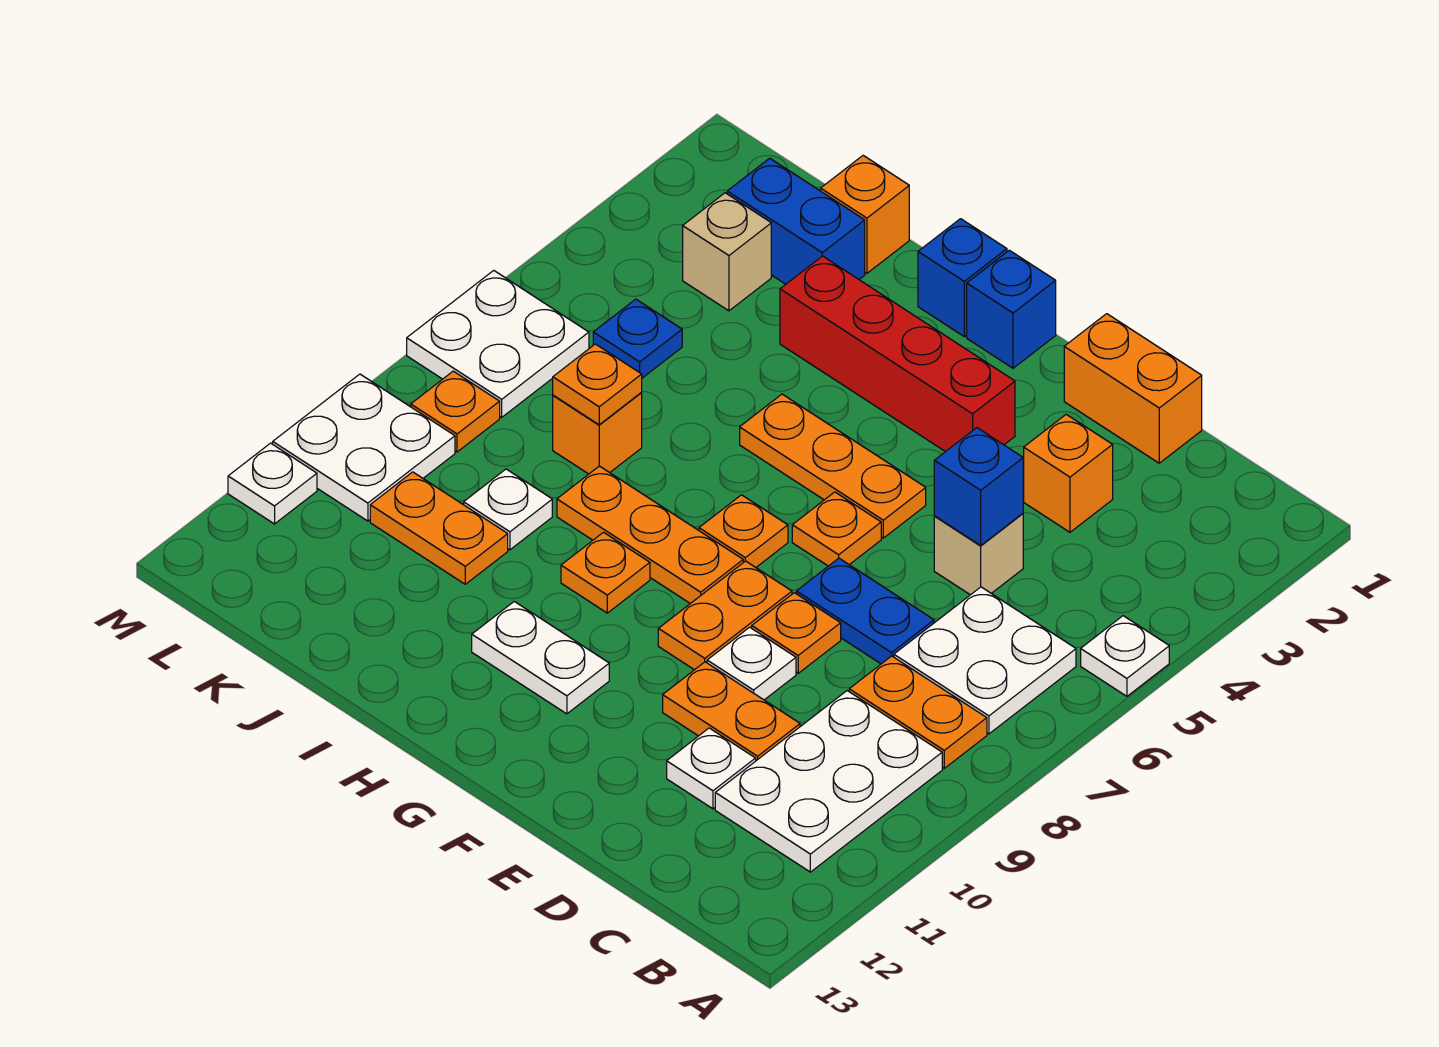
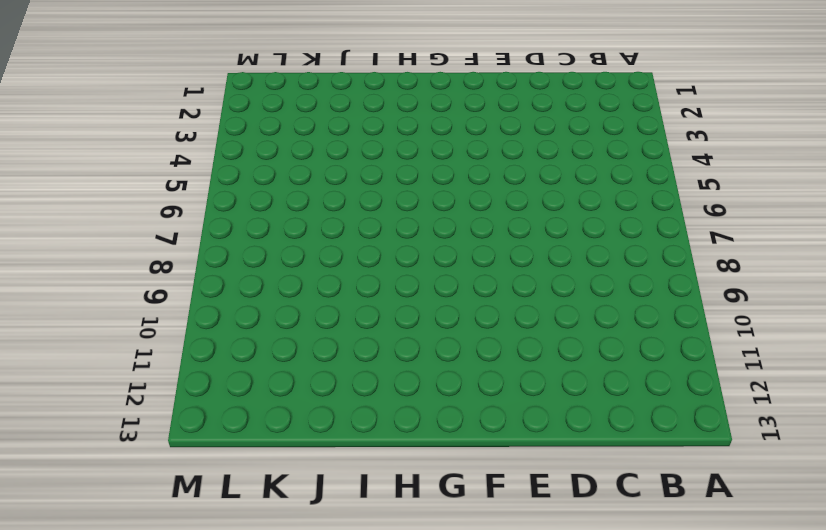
none -> white 1x1 plate [1081,616,1169,696]
none -> white 2x2 plate [894,587,1076,734]
none -> orange 1x2 plate [849,656,987,768]
none -> white 2x3 plate [715,691,942,872]

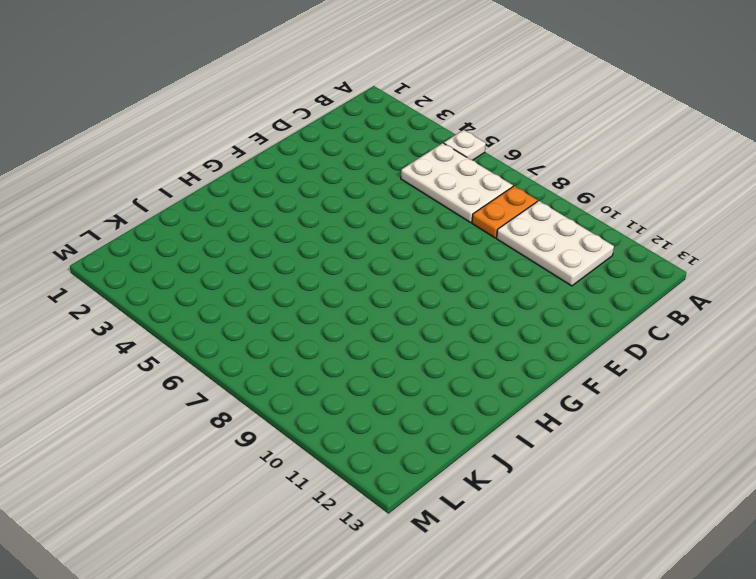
white 2x3 plate [401,143,513,222] -> white 2x2 plate [894,587,1076,734]
none -> orange 1x2 brick [1064,314,1202,463]
none -> orange 1x1 brick [1023,414,1113,532]
none -> tan 1x1 brick [934,513,1023,595]
none -> blue 1x2 plate [796,558,934,664]

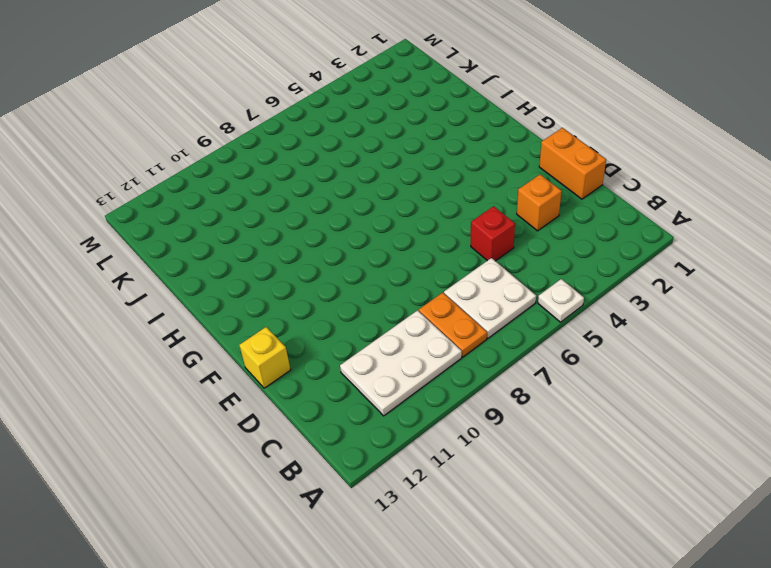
red 1x1 brick [471,206,515,261] -> tan 1x1 brick [934,513,1023,595]
yellow 1x1 brick [239,327,291,388] -> none
none -> blue 1x2 plate [796,558,934,664]
none -> orange 1x2 plate [663,662,800,761]
none -> white 1x1 plate [667,728,756,809]
none -> orange 1x1 plate [752,593,841,673]

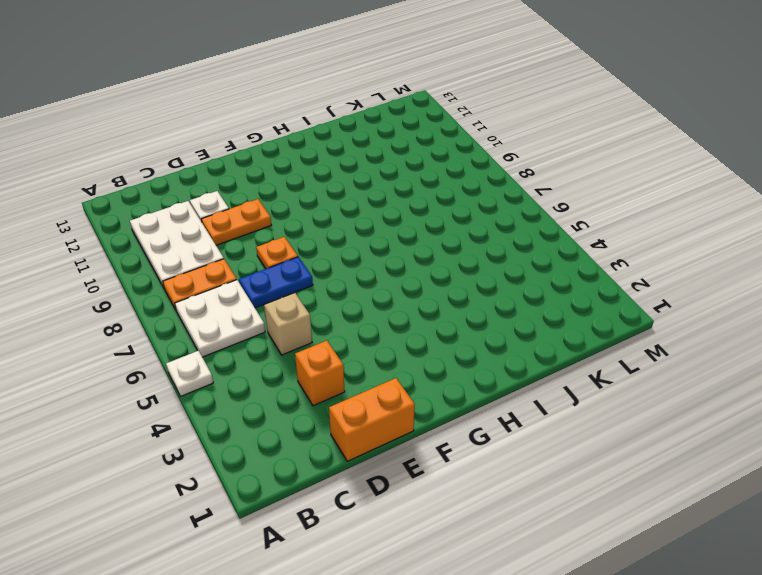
none -> white 1x1 plate [707,627,796,700]
none -> red 1x4 brick [780,256,1015,452]
none -> orange 1x3 plate [740,394,926,538]
none -> orange 1x1 plate [792,492,881,566]

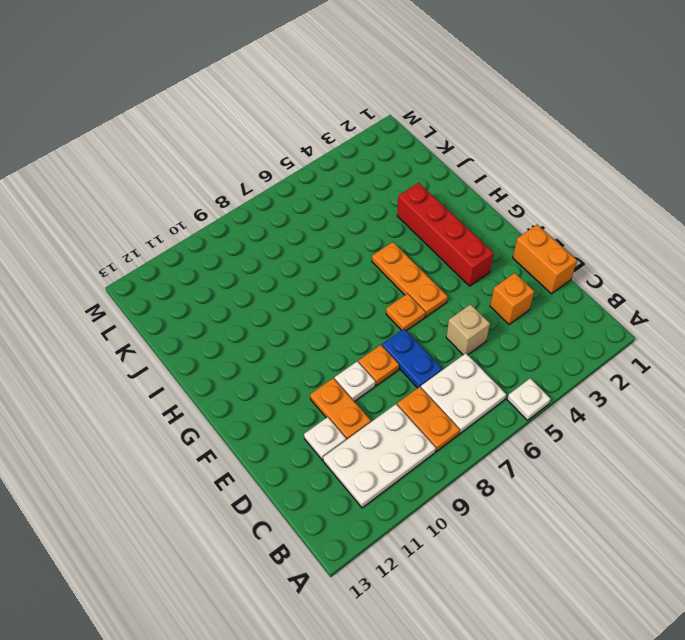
none -> orange 1x2 plate [658,561,792,670]
none -> blue 1x1 brick [967,250,1056,368]
none -> orange 1x1 plate [699,495,788,567]
none -> orange 1x3 plate [557,466,743,604]

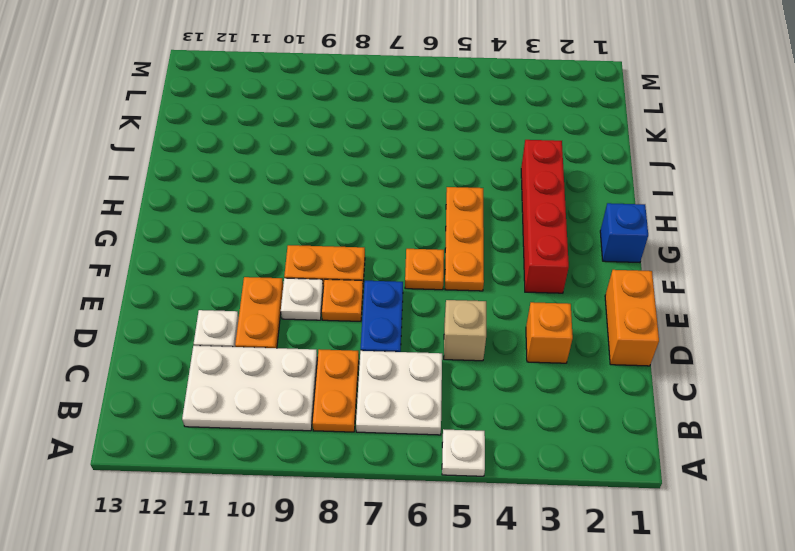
none -> orange 1x1 plate [699,495,788,567]
none -> orange 1x3 plate [557,466,743,604]
none -> white 1x2 plate [472,601,609,714]
none -> blue 1x1 brick [918,219,1007,337]

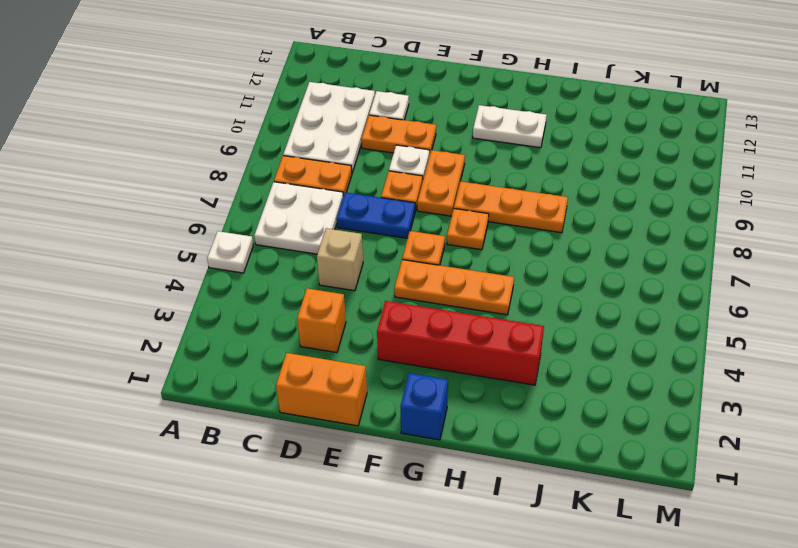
none -> blue 1x1 brick [918,219,1007,337]
none -> orange 1x1 plate [561,532,650,613]
none -> orange 1x1 brick [821,156,909,273]
none -> blue 1x2 brick [727,158,865,284]

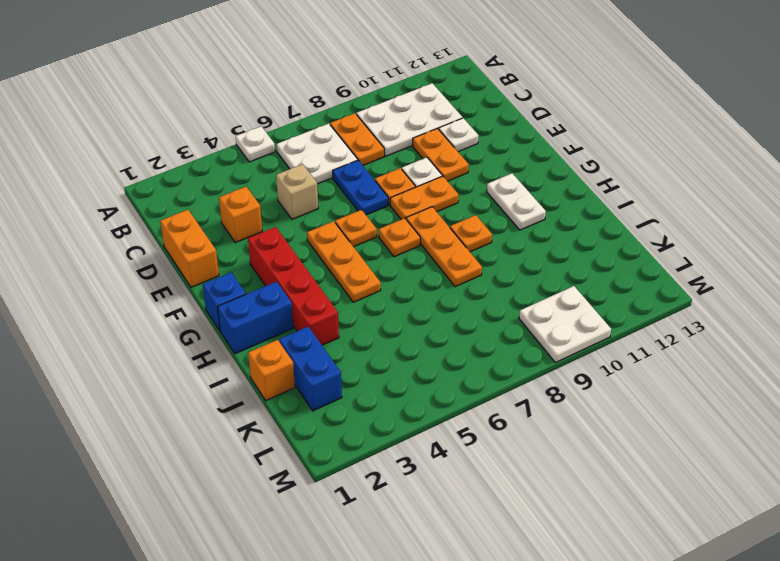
blue 1x2 brick [218,282,293,354] -> blue 1x1 brick [918,219,1007,337]
none -> orange 1x1 brick [553,393,642,474]
none -> white 1x1 plate [464,469,552,550]
none -> orange 1x2 plate [370,472,508,584]
none -> tan 1x1 brick [683,193,771,311]

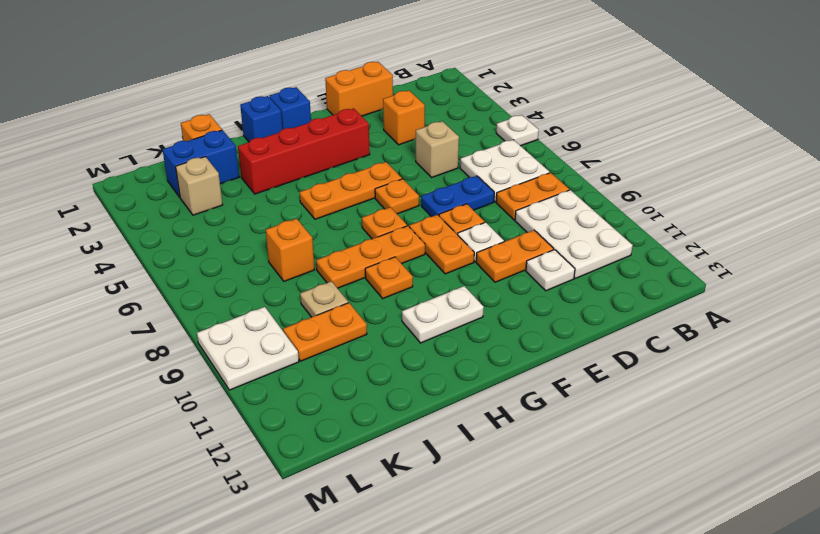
tan 1x1 plate [300,281,348,317] -> white 1x1 plate [464,469,552,550]
none -> blue 1x1 plate [593,299,682,378]
none -> white 2x2 plate [407,271,589,417]
none -> orange 1x1 plate [411,371,500,452]
none -> white 1x1 plate [228,443,317,524]

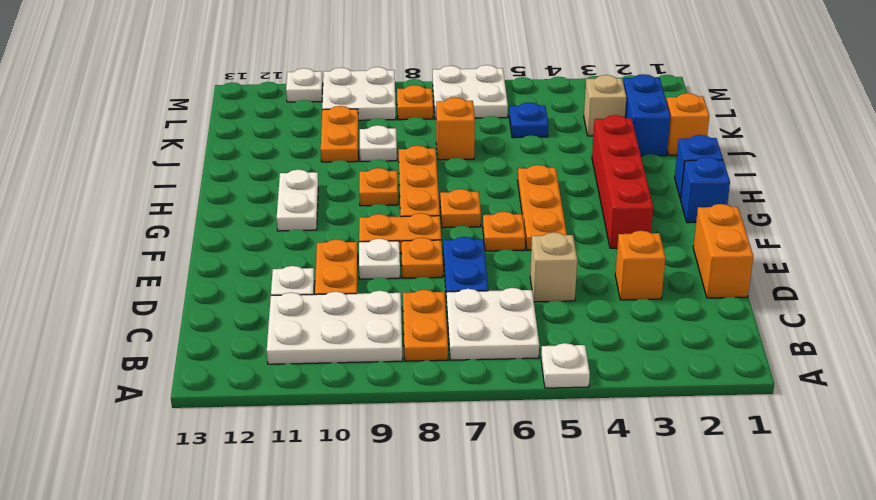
none -> blue 1x1 brick [934,428,1023,545]
none -> orange 1x1 plate [553,344,642,425]

